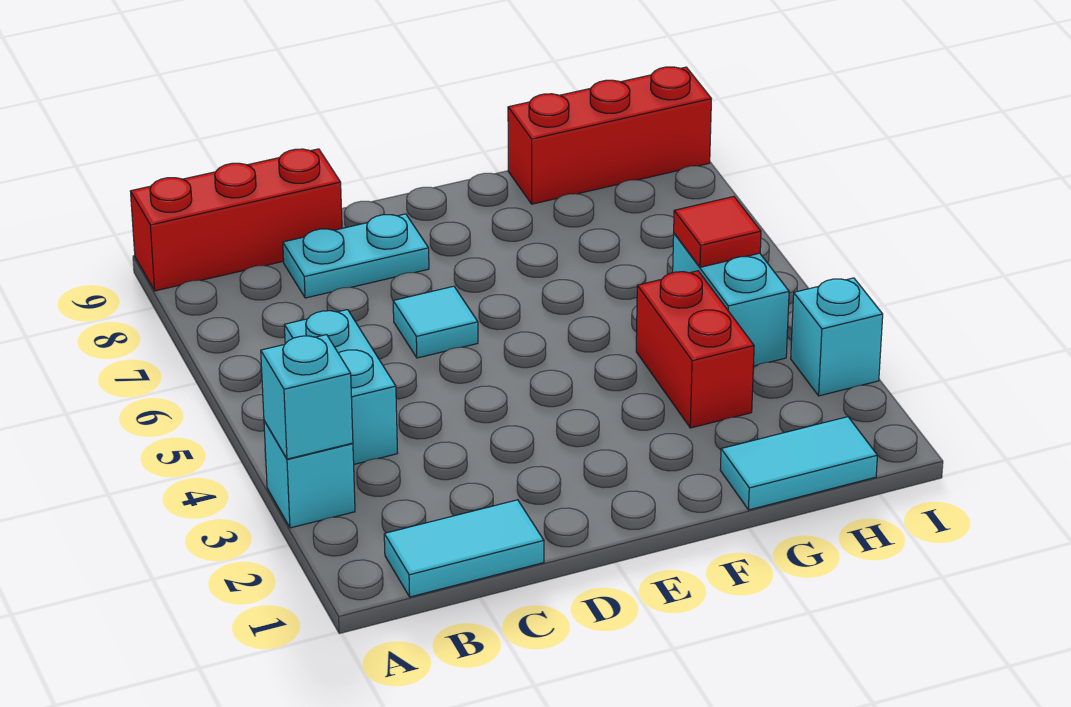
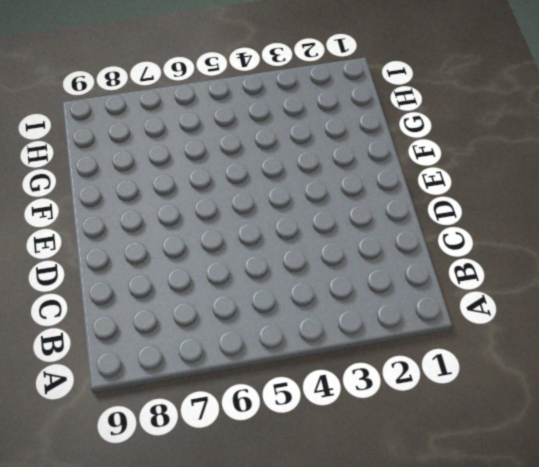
none -> cyan 1x1 brick [264,421,355,528]
none -> red 1x3 brick [130,149,342,291]
none -> cyan 1x2 tile [384,500,544,597]

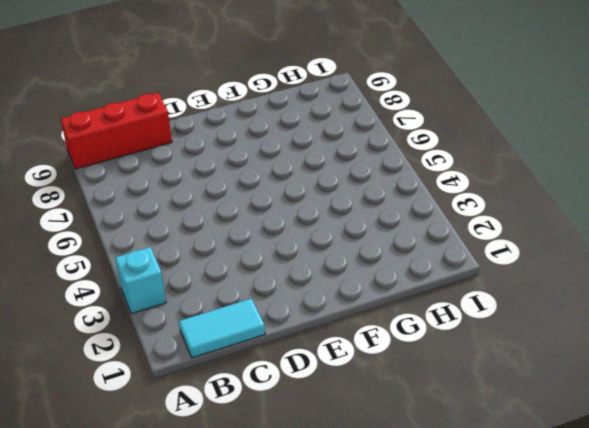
none -> cyan 1x2 brick [284,310,397,464]
none -> cyan 1x2 plate [283,214,429,298]
none -> cyan 1x1 tile [393,286,478,358]

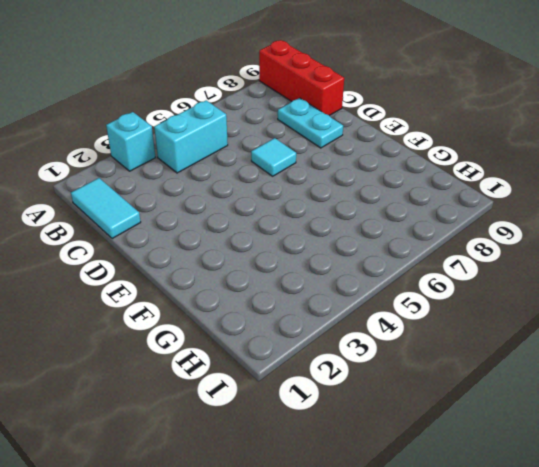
none -> cyan 1x2 tile [720,417,878,510]
none -> red 1x2 brick [636,271,754,428]
none -> red 1x3 brick [508,67,711,204]

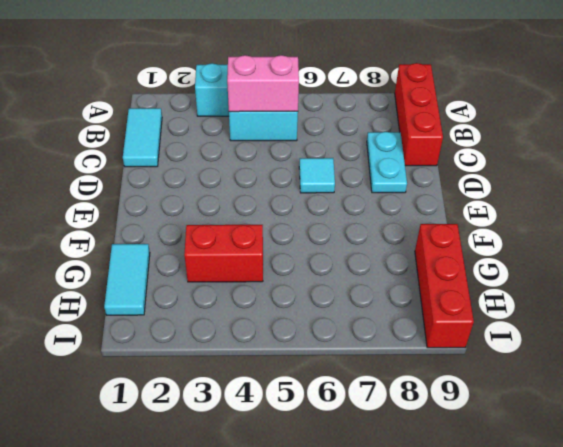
pink 1x2 brick [227,55,299,112] -> none
none -> cyan 1x2 brick [673,233,789,366]
none -> cyan 1x1 brick [791,278,883,396]
none -> cyan 1x1 brick [261,335,353,459]

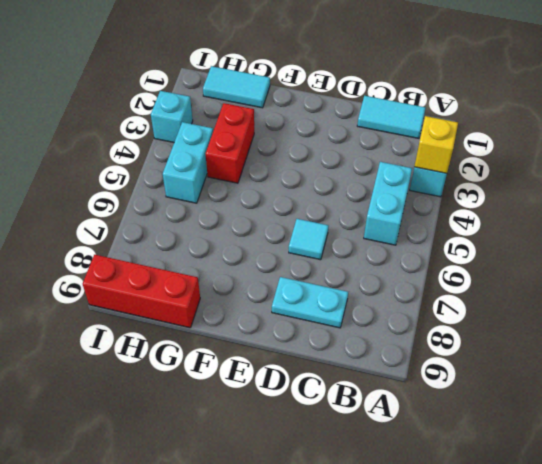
yellow 1x1 brick [414,116,458,173] -> cyan 1x1 brick [261,335,353,459]
none -> red 1x3 brick [130,149,342,291]
none -> red 1x1 tile [674,197,761,267]

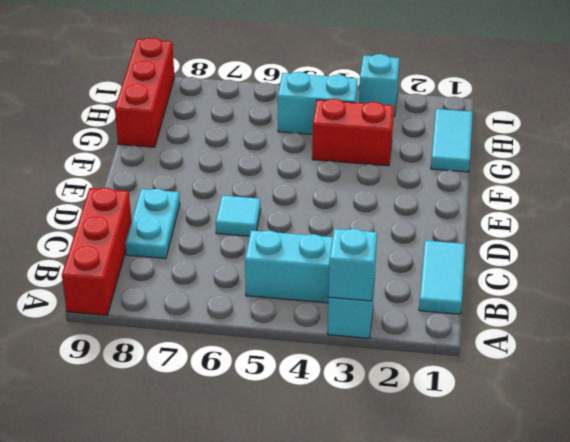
none -> red 1x1 tile [674,197,761,267]

